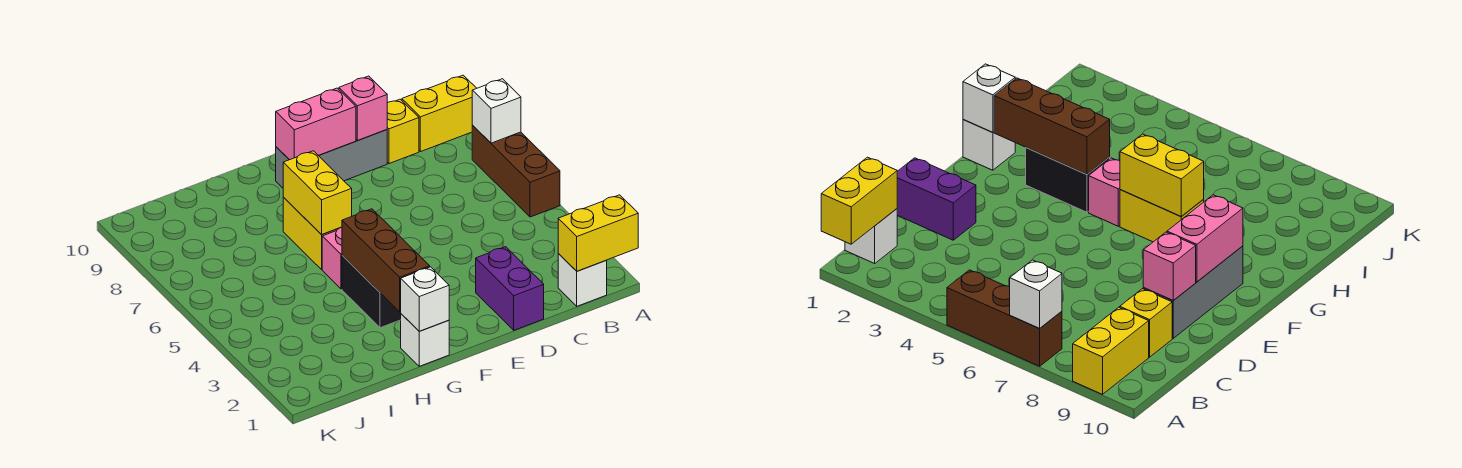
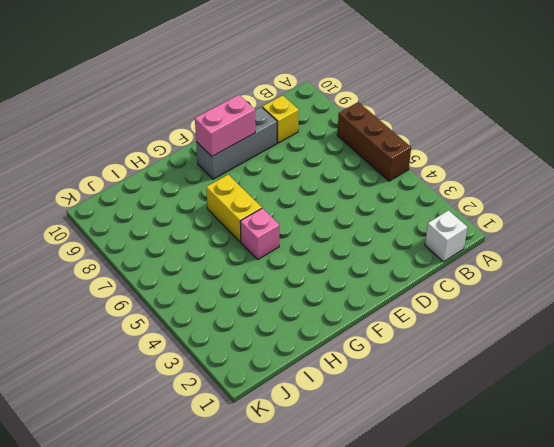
none -> yellow 1x2 brick [402,75,477,152]
none -> purple 1x2 brick [476,247,544,330]
none -> white 1x1 brick [401,314,449,366]

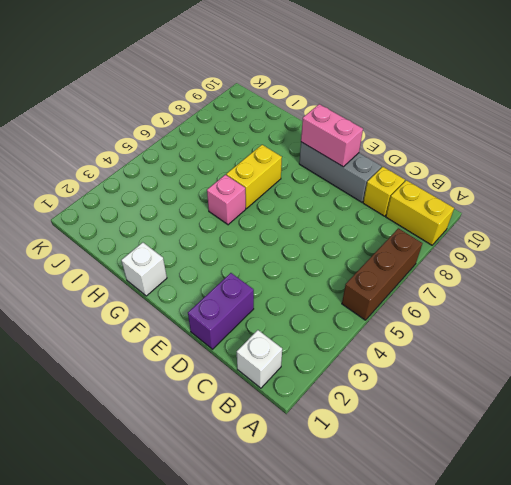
none -> black 1x2 brick [342,256,401,328]
none -> yellow 1x2 brick [558,195,638,271]
none -> white 1x1 brick [472,79,521,143]

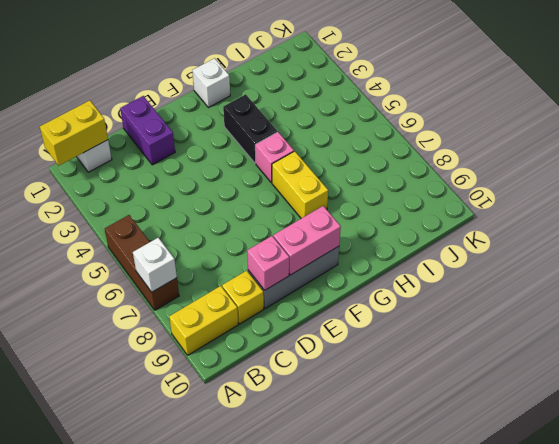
none -> white 1x1 brick [401,267,449,331]
none -> brown 1x3 brick [342,209,430,312]
none -> yellow 1x2 brick [283,151,352,235]

